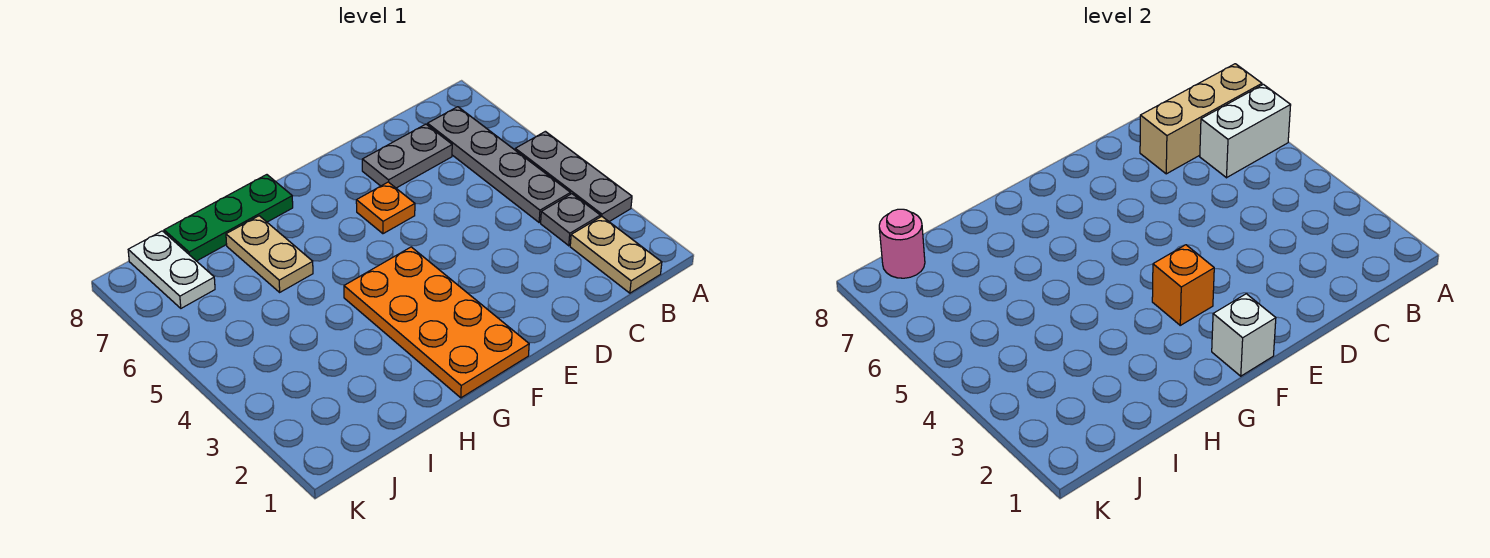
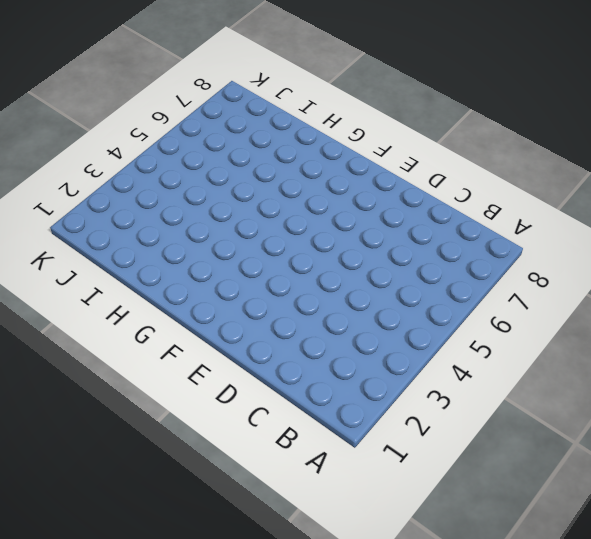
none -> grey 1x3 plate [515,131,632,222]
none -> tan 1x2 plate [570,216,662,293]
none -> grey 1x1 plate [541,194,600,246]

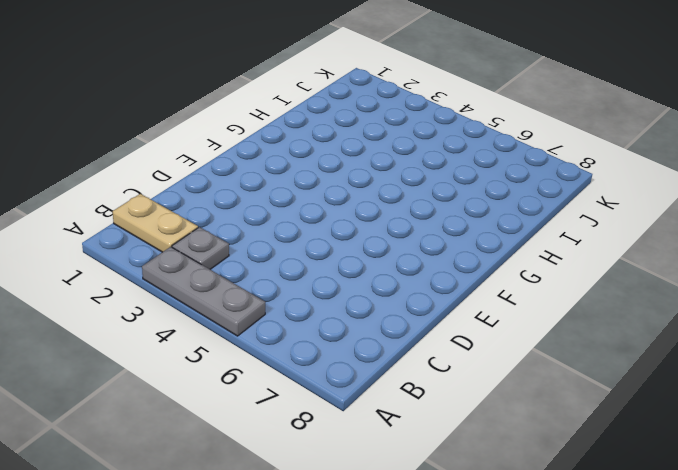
none -> grey 1x4 plate [427,107,570,222]
none -> grey 1x2 plate [362,124,452,188]
none -> orange 1x1 plate [356,182,415,234]

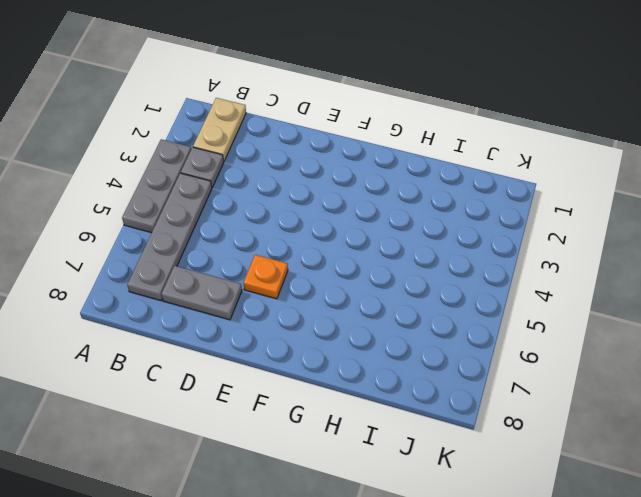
none -> orange 2x4 plate [344,247,529,398]
none -> green 1x3 plate [164,175,293,261]
none -> tan 1x2 plate [226,216,313,292]

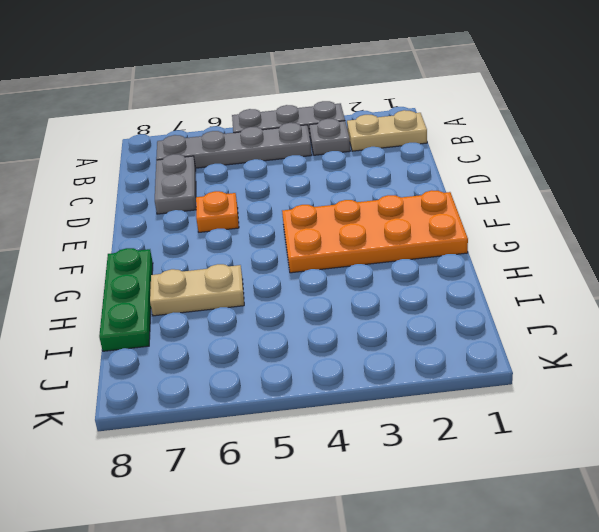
none -> white 1x2 plate [128,231,215,308]
none -> white 1x2 brick [1200,84,1291,178]
none -> tan 1x3 brick [1140,64,1262,174]

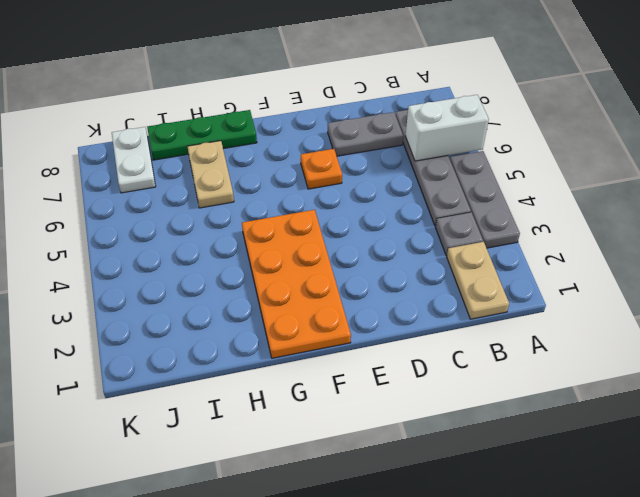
none -> tan 1x3 brick [1140,64,1262,174]
none -> white 1x1 brick [1212,294,1276,376]
none -> orange 1x1 brick [1152,245,1214,325]

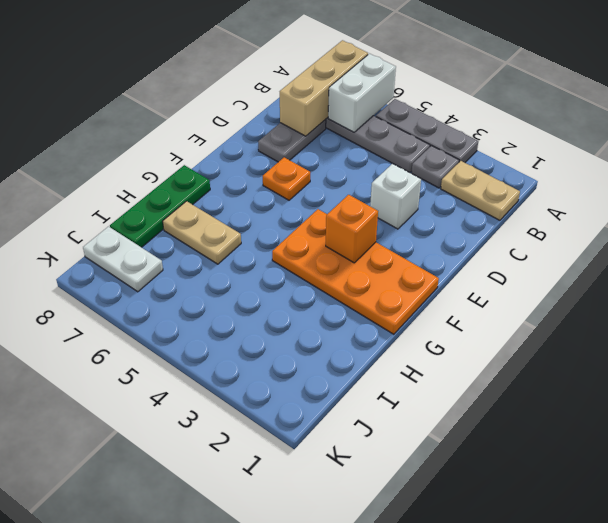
white 1x1 brick [370,164,421,229] -> white 1x1 brick moved to [1212,294,1276,376]
none -> pink 1x1 round brick [879,209,925,278]

